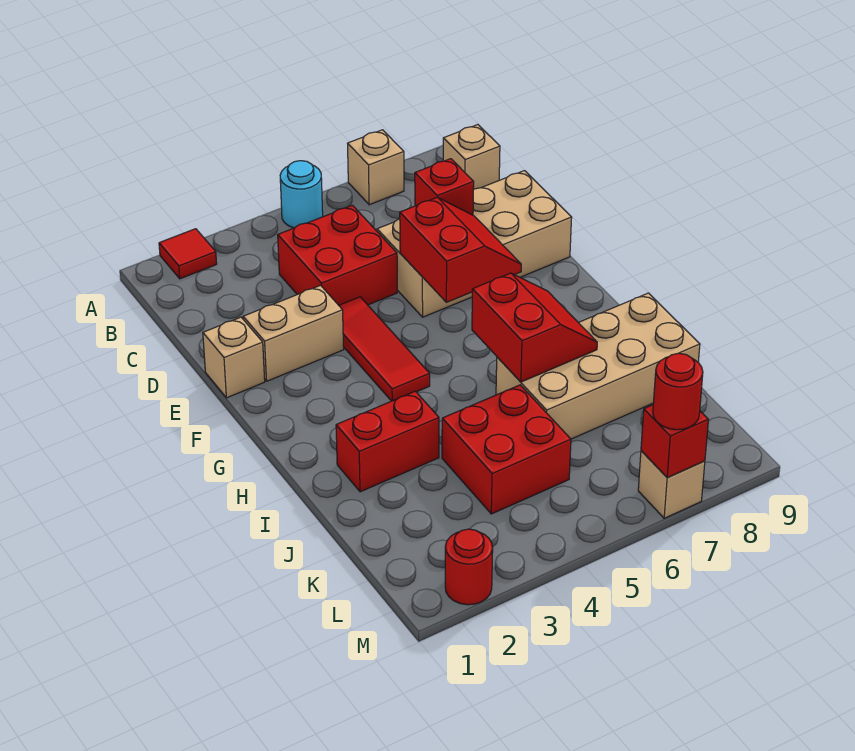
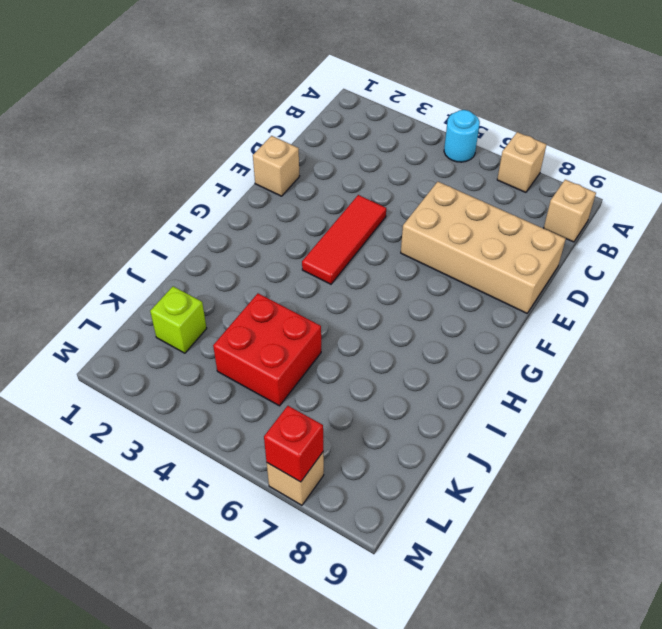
lime 1x1 brick [150,286,207,353] -> none
none -> red 1x1 tile [159,229,217,279]
none -> red 2x2 brick [278,205,397,305]
none -> tan 1x2 brick [243,285,344,381]

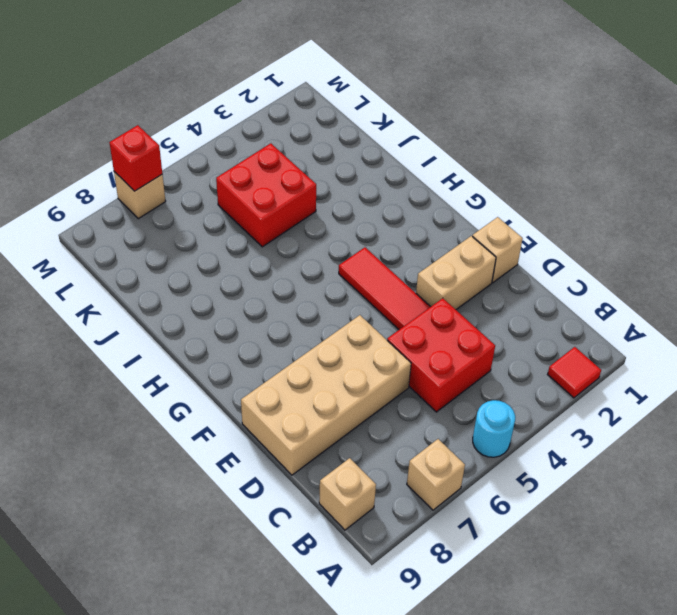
none -> red 1x2 brick [336,391,439,492]
none -> tan 2x4 brick [496,293,700,439]
none -> red 1x1 round brick [445,529,493,605]

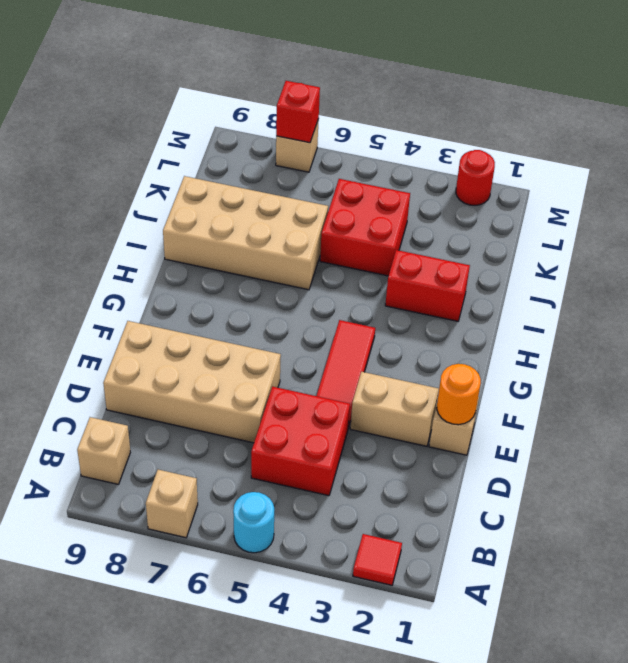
orange 1x1 round brick [437,364,481,425] -> none
none -> red 1x1 brick [415,159,474,215]
none -> red 2x2 slope [399,197,521,302]
none -> red 2x2 slope [472,273,597,382]

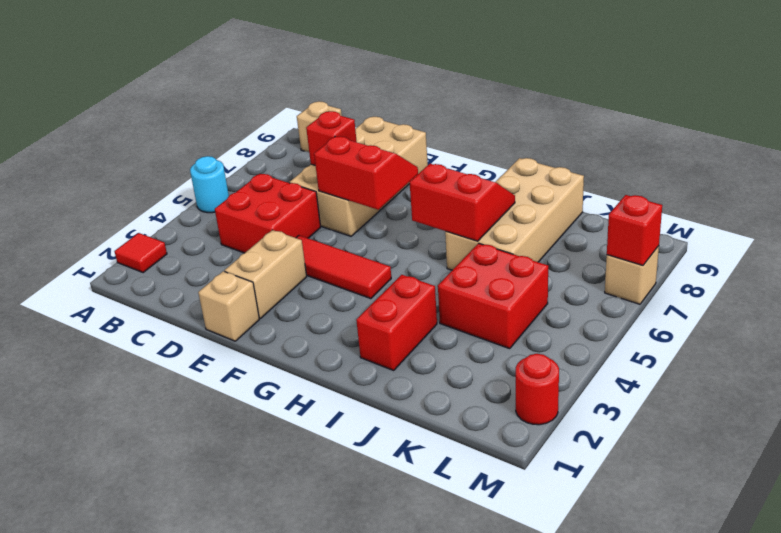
none -> tan 1x1 brick [348,130,404,205]
none -> red 1x1 round brick [653,353,703,430]

